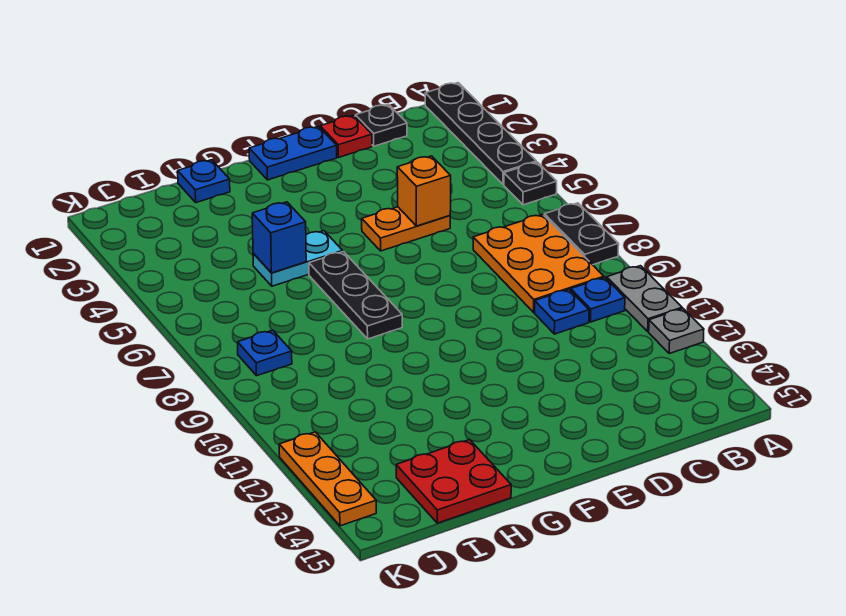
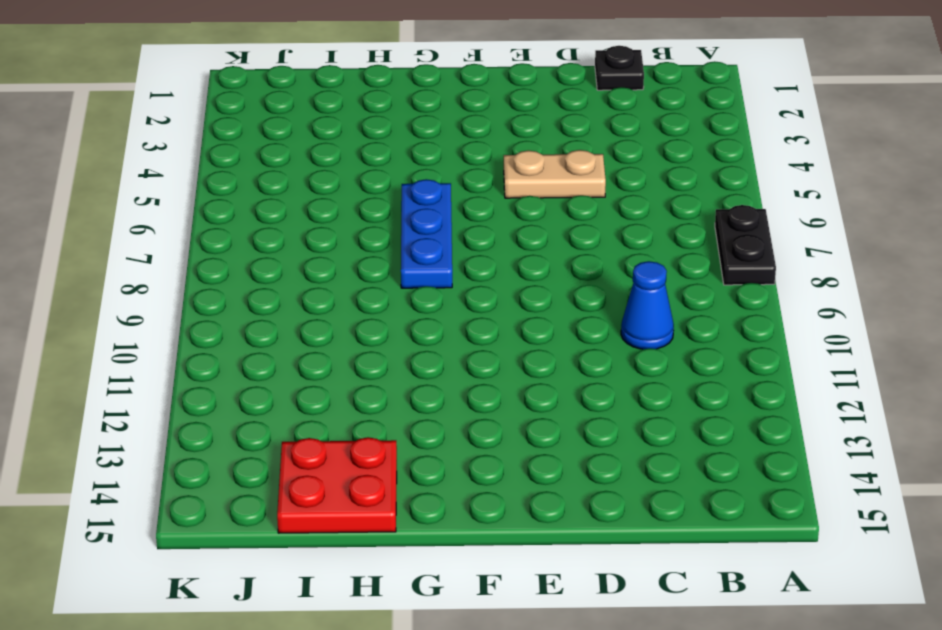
blue 1x1 cone [621,261,674,349] -> blue 1x1 plate [535,289,589,334]
tan 1x2 plate [504,150,606,198] -> orange 1x2 plate [362,207,450,251]
blue 1x3 plate [401,179,452,288] -> black 1x3 plate [309,252,402,339]
none -> black 1x4 plate [425,83,536,184]
none -> black 1x1 plate [504,162,557,205]
none -> grey 1x2 plate [607,266,682,332]

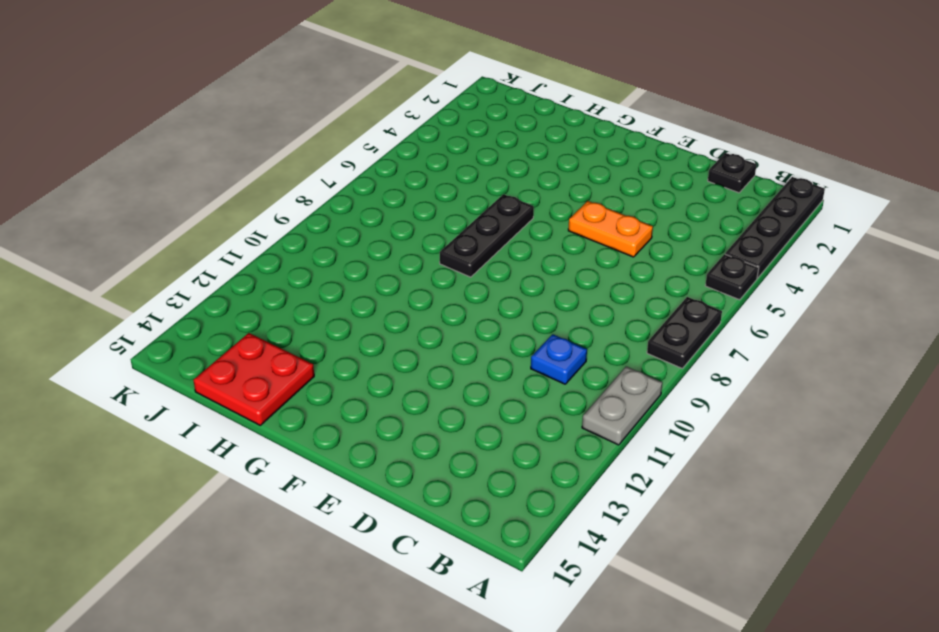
none -> grey 1x1 plate [649,309,704,353]
none -> orange 2x3 plate [473,214,604,312]
none -> blue 1x1 plate [571,278,625,322]

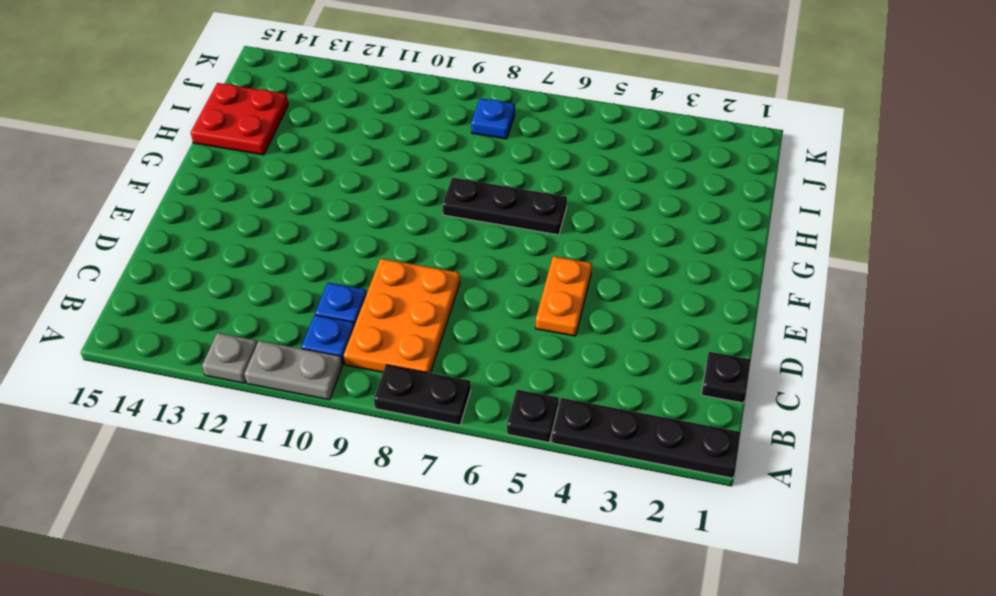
orange 2x3 plate [344,259,460,373] -> orange 2x3 plate turned to [473,214,604,312]
none -> red 1x1 plate [320,115,372,157]
none -> blue 1x2 plate [249,126,337,180]
none -> cyan 1x2 plate [253,231,343,286]

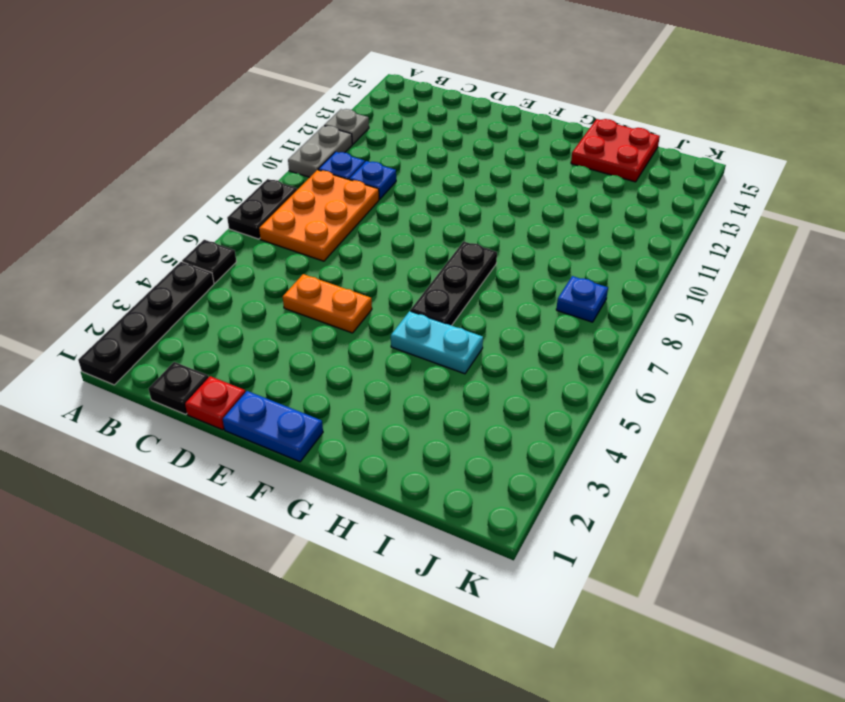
none -> blue 1x1 plate [178,160,230,203]
none -> orange 1x3 plate [279,432,376,526]
none -> orange 1x1 brick [397,156,451,226]

